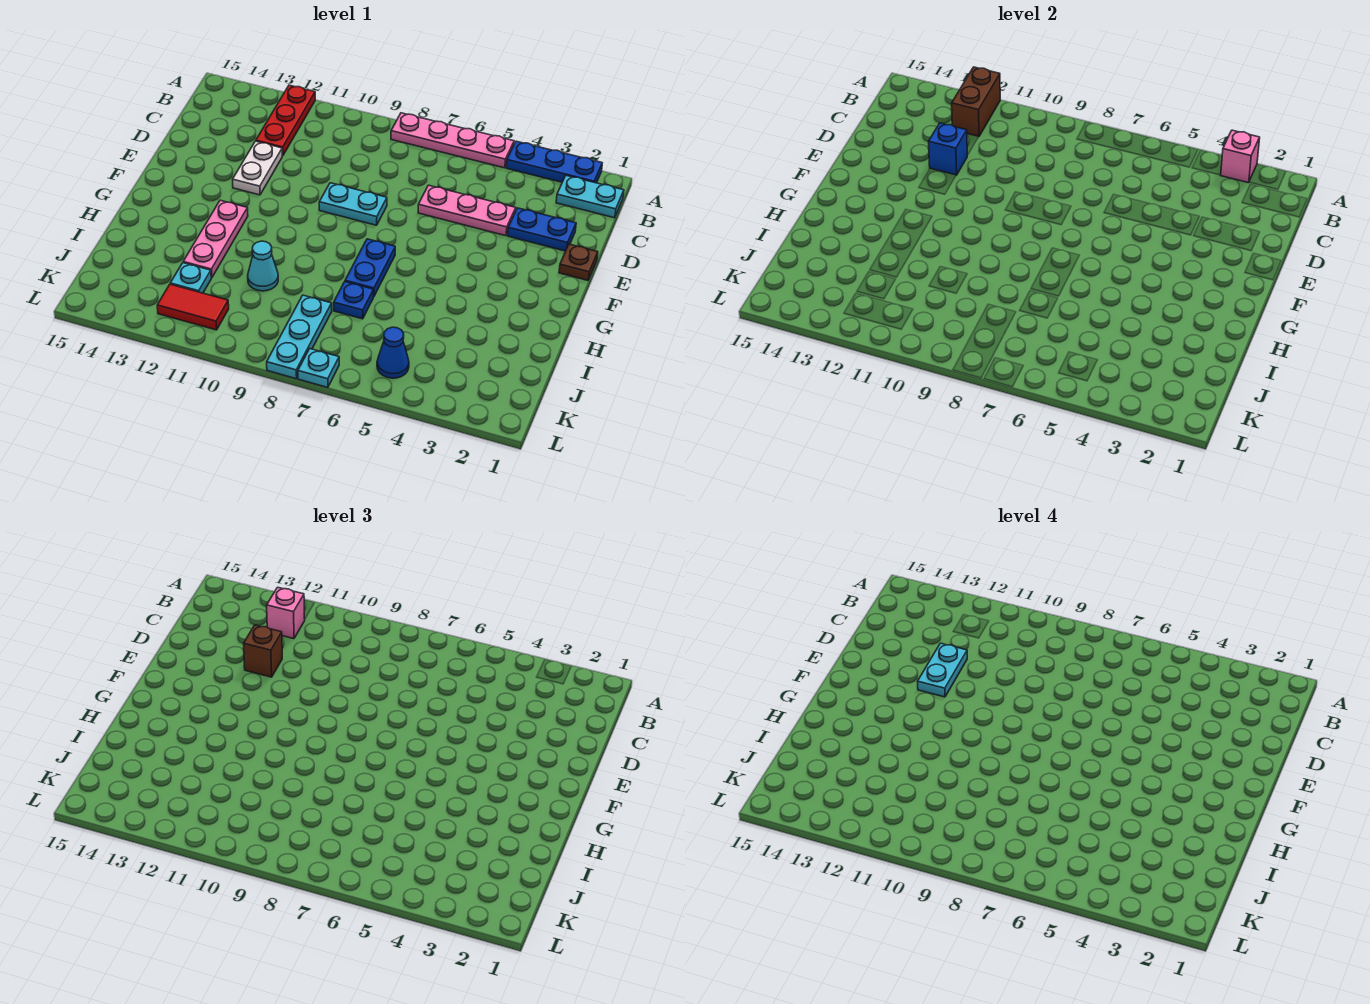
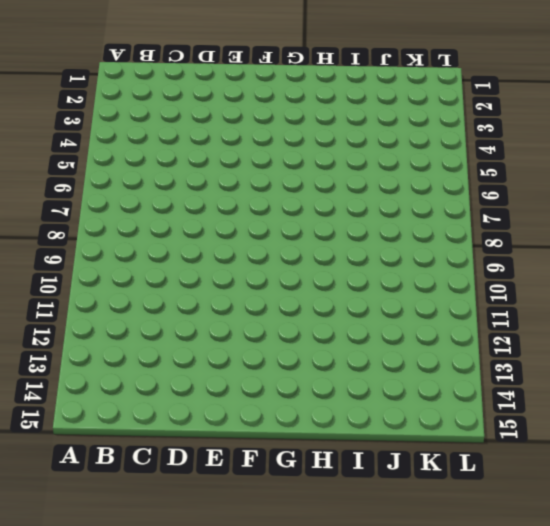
none -> blue 1x3 plate [506,141,602,183]
none -> pink 1x4 plate [391,113,514,168]
none -> red 1x3 plate [256,85,315,156]

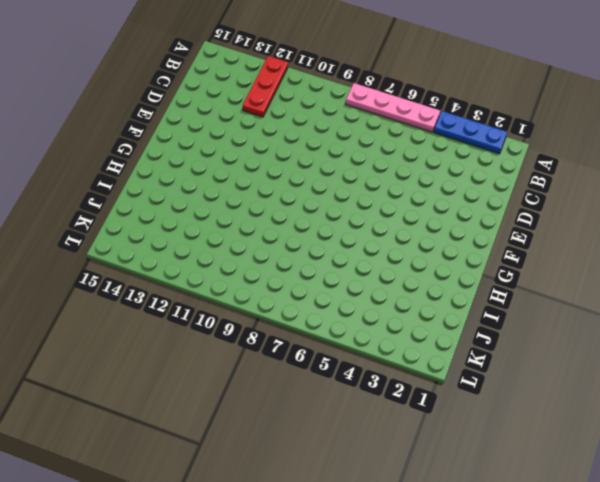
none -> cyan 1x2 plate [556,176,624,218]
none -> blue 1x2 plate [508,208,576,251]
none -> pink 1x3 plate [418,185,516,236]

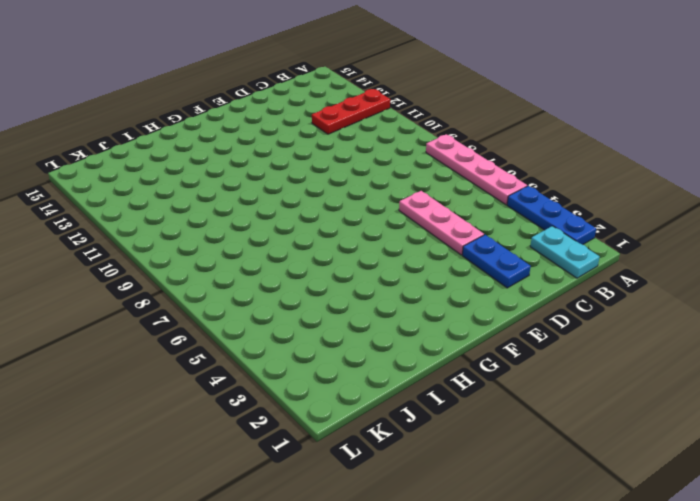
none -> white 1x2 plate [233,141,282,195]
none -> brown 1x1 plate [559,244,598,280]
none -> cyan 1x2 plate [319,183,387,225]

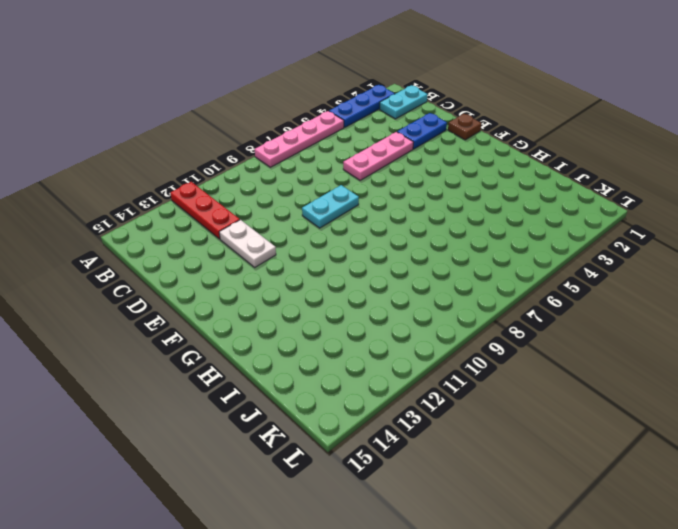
none -> blue 1x2 plate [345,239,395,297]
none -> pink 1x3 plate [183,200,248,278]
none -> blue 1x1 plate [334,282,374,319]

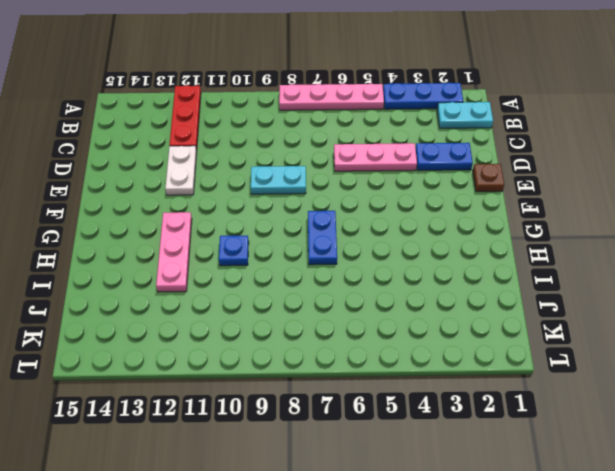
blue 1x1 plate [219,236,249,266] -> blue 1x1 plate moved to [334,282,374,319]
none -> cyan 1x1 cone [248,241,278,291]
none -> cyan 1x3 plate [267,295,332,379]
none -> cyan 1x1 plate [170,263,211,293]

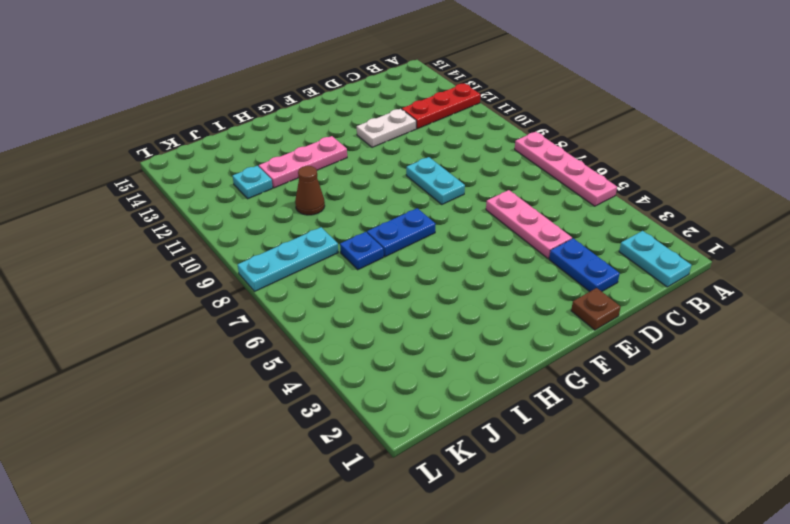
brown 1x1 cone [295,166,325,215] -> cyan 1x1 cone [248,241,278,291]
none -> blue 1x3 plate [506,141,602,183]
none -> blue 1x1 cone [377,327,409,378]
none -> red 1x2 tile [157,284,229,330]

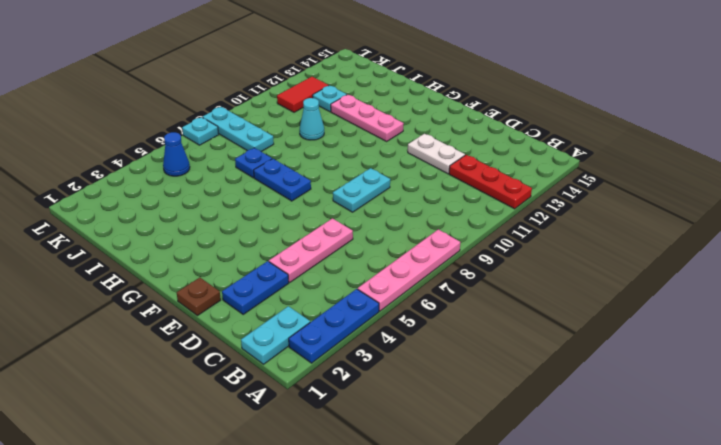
none -> pink 1x1 brick [1221,130,1260,183]
none -> brown 1x2 brick [952,67,1000,137]
none -> blue 1x1 brick [929,123,967,175]

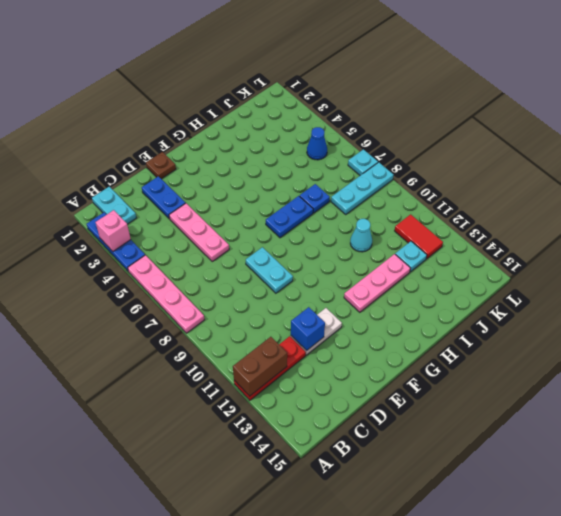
none -> pink 1x1 brick [267,587,305,639]
none -> brown 1x1 brick [244,625,282,677]
none -> cyan 1x2 plate [918,643,967,697]

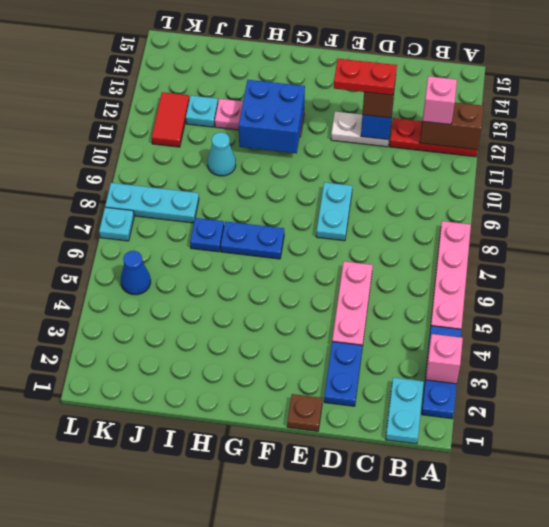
red 1x2 plate [334,59,397,95] -> cyan 1x2 plate [918,643,967,697]
blue 2x2 brick [239,80,305,153] -> none

